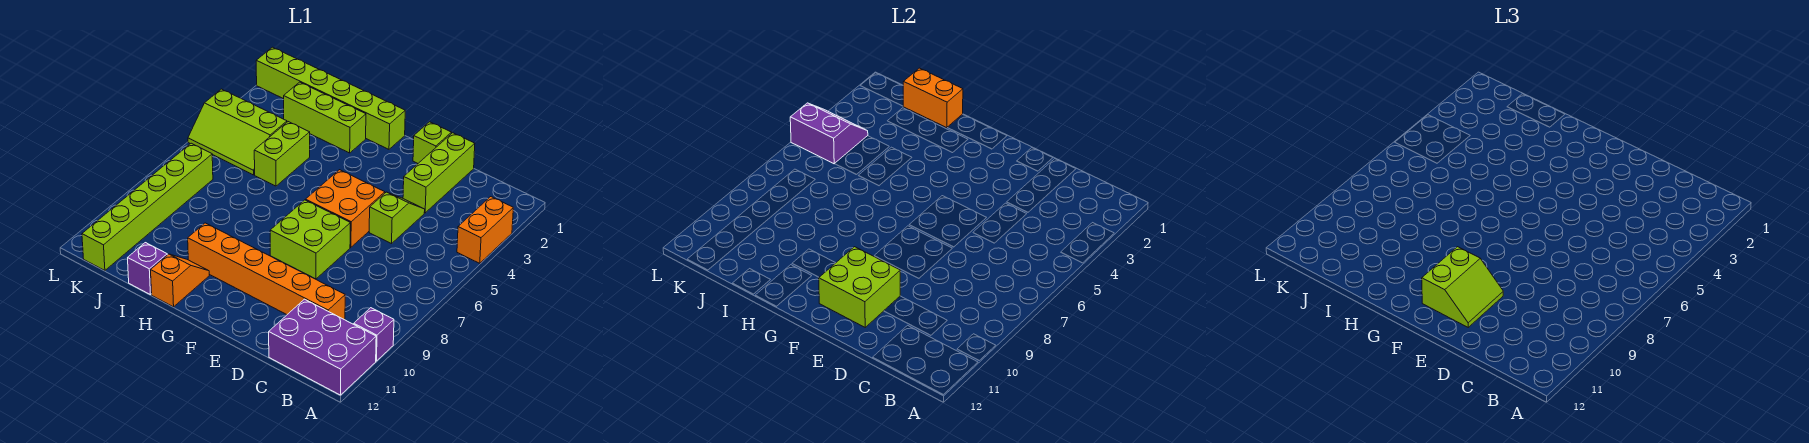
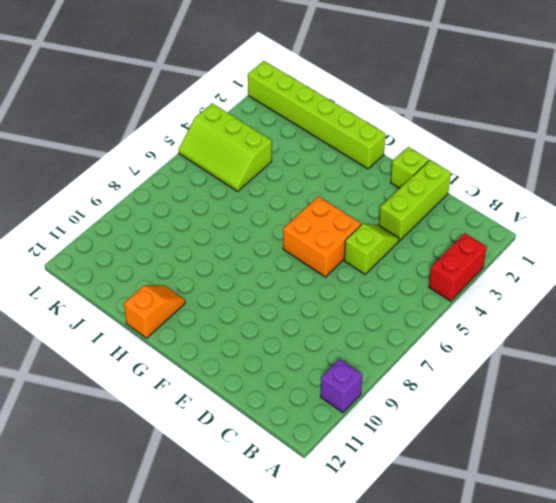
red 1x2 brick [429,233,487,301] -> orange 1x2 brick [457,197,513,263]
none -> purple 2x3 brick [269,299,376,395]
none -> orange 1x6 brick [188,223,345,320]
none -> lime 2x2 brick [270,200,350,279]

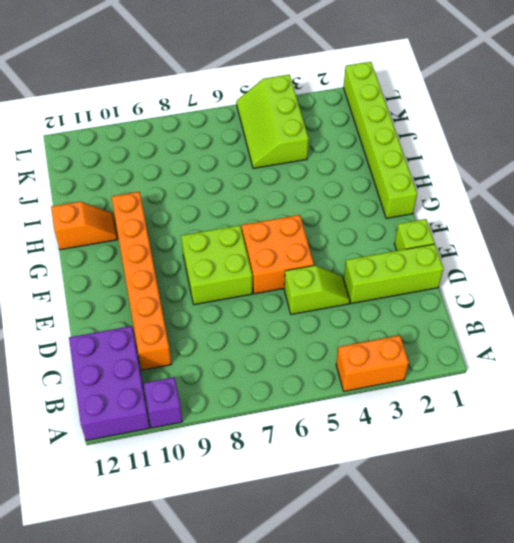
none -> lime 1x3 brick [284,82,366,153]
none -> lime 1x2 brick [254,122,310,186]
none -> purple 1x1 brick [128,243,167,295]

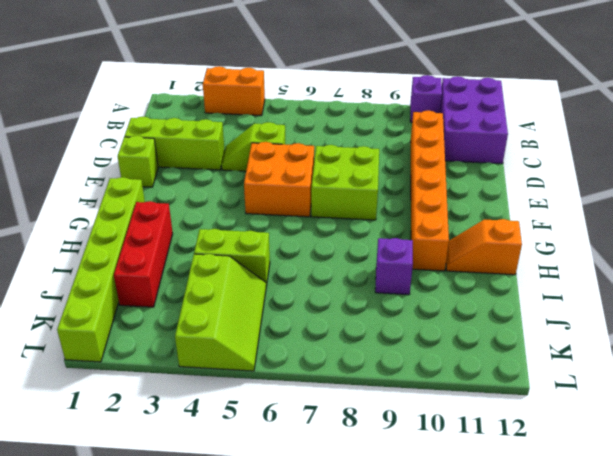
red 1x3 brick [114,201,173,307] -> lime 1x3 brick [284,82,366,153]
purple 1x1 brick [375,238,413,295] -> purple 1x1 brick moved to [128,243,167,295]
none -> lime 1x6 brick [82,143,213,271]
none -> lime 2x2 brick [819,247,900,327]
none -> orange 1x2 brick [903,68,963,128]

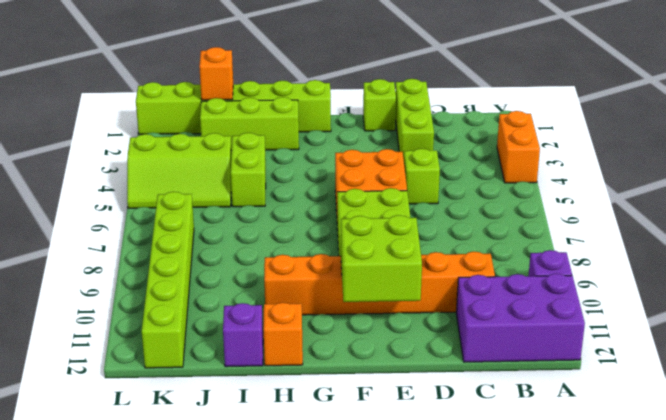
orange 1x1 brick [199,47,233,100] -> orange 1x2 brick [903,68,963,128]
none -> purple 2x2 slope [790,103,868,164]
none -> lime 2x2 slope [1422,247,1503,327]

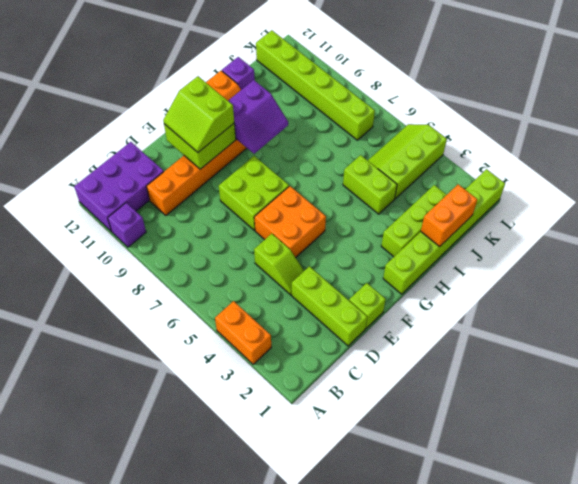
purple 2x2 slope [228,80,288,154] -> purple 2x2 slope moved to [790,103,868,164]

